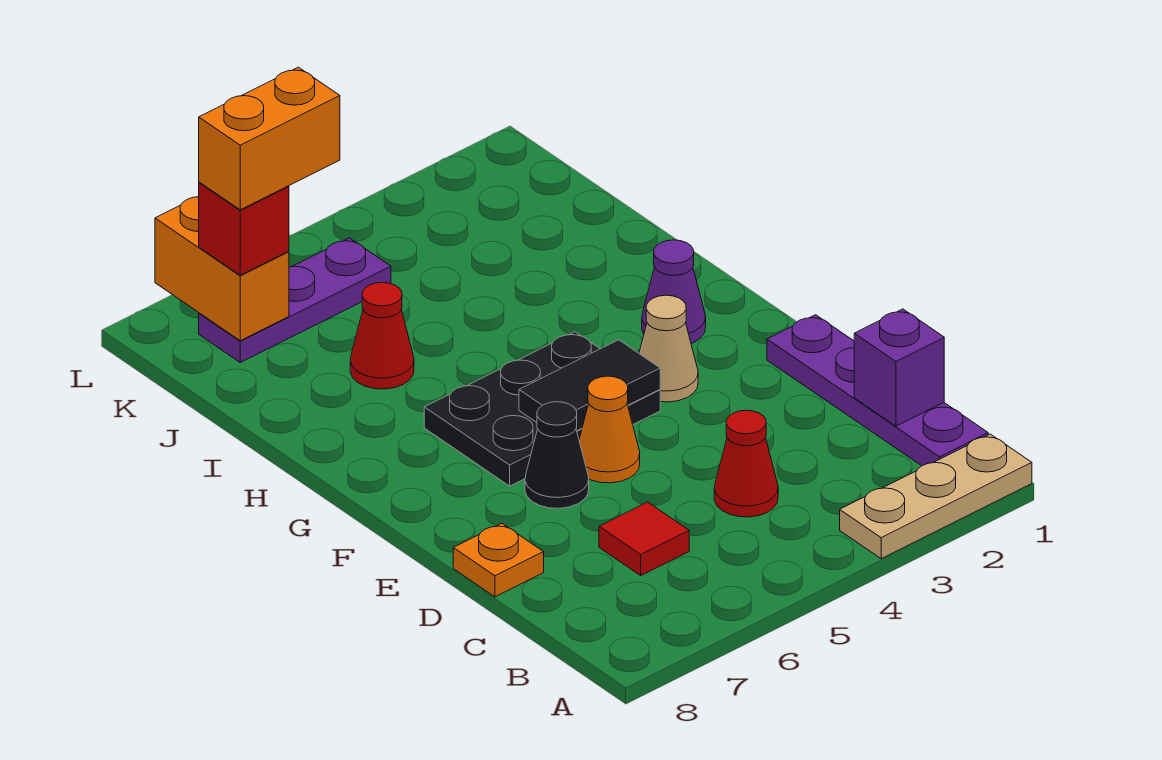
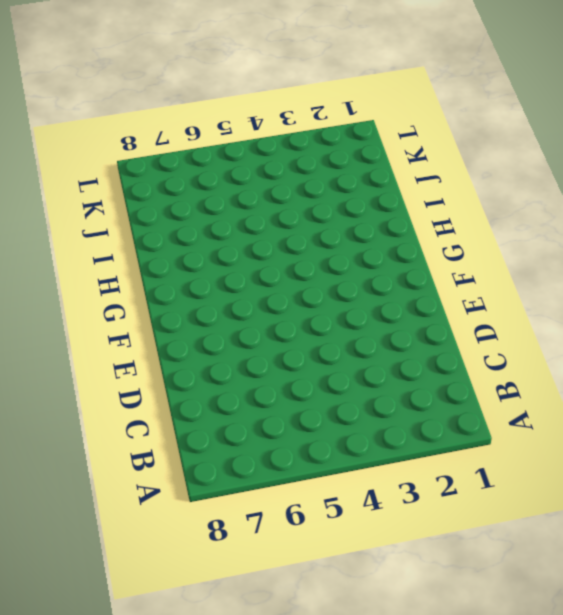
none -> tan 1x3 plate [840,434,1032,559]
none -> purple 1x4 plate [767,315,988,466]
none -> red 1x1 cone [714,410,778,517]

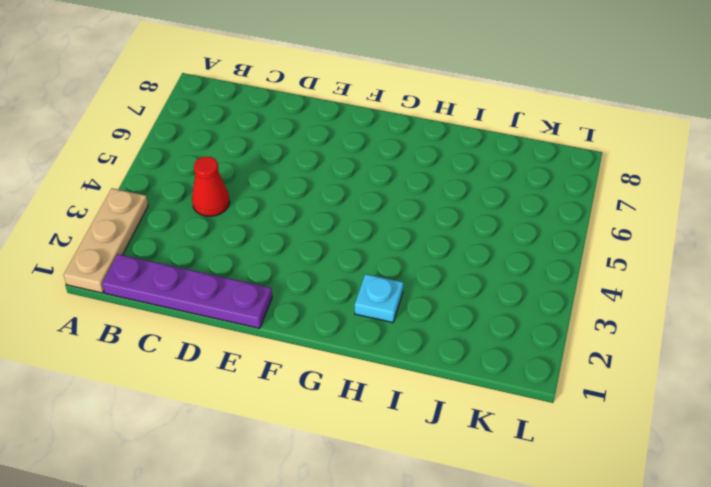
cyan 1x1 plate [355,274,403,323] -> none
none -> red 1x1 tile [599,502,689,575]
none -> orange 1x1 plate [453,523,544,597]
none -> orange 1x1 cone [579,376,640,483]

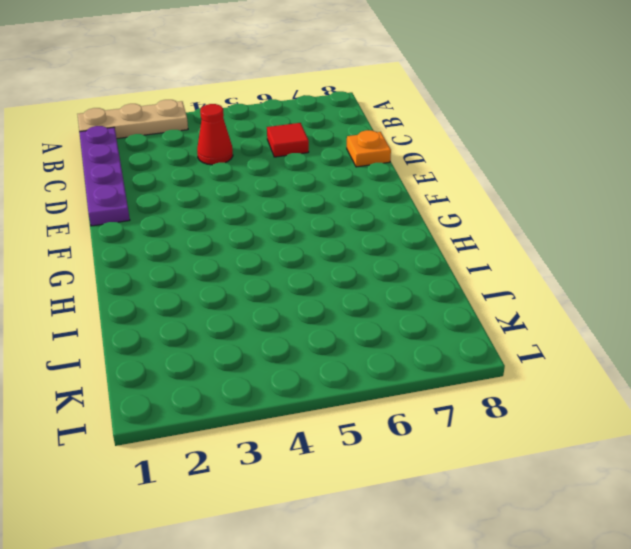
none -> orange 1x1 cone [579,376,640,483]
none -> black 1x1 cone [525,402,589,508]
none -> tan 1x1 cone [639,295,698,402]

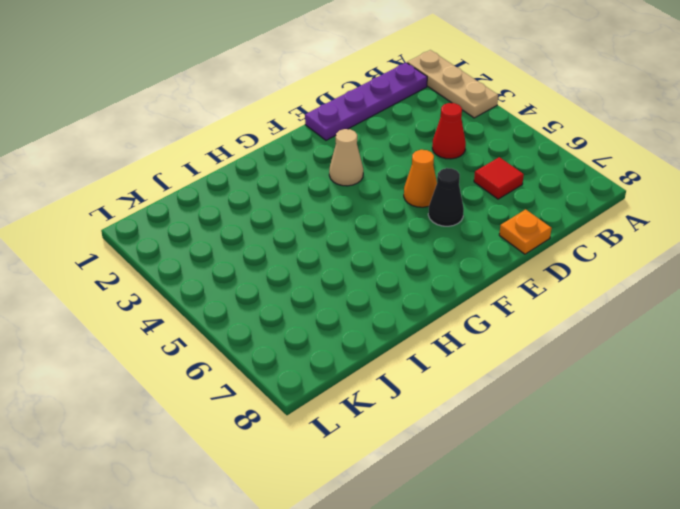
none -> black 2x3 plate [424,332,660,486]
none -> purple 1x1 cone [642,240,706,343]
none -> red 1x1 cone [350,282,414,389]

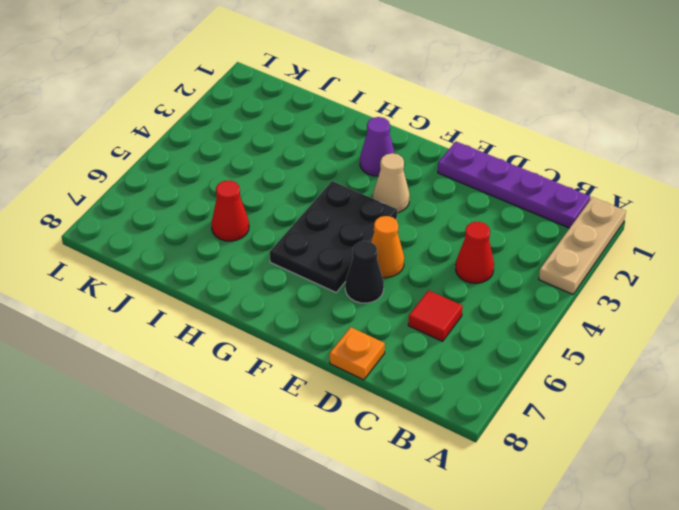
none -> purple 1x3 plate [199,238,391,362]
none -> purple 1x1 brick [854,309,944,426]
none -> black 1x2 tile [519,340,660,431]

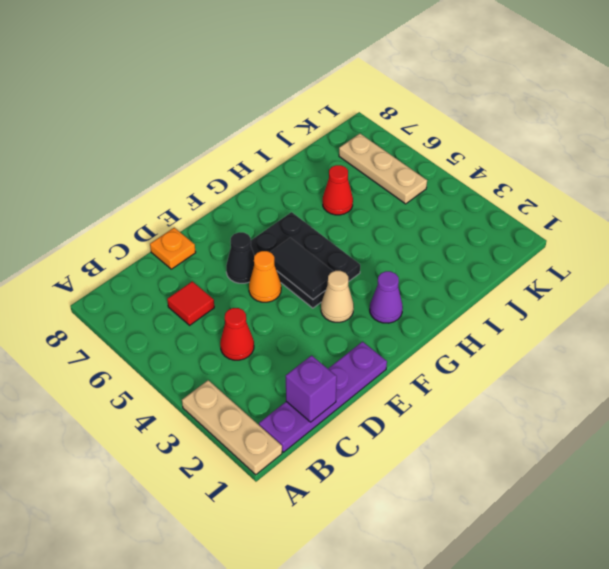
tan 1x3 plate [339,134,427,204] -> purple 1x3 plate [199,238,391,362]
none -> orange 1x2 brick [155,196,289,341]
none -> red 1x1 brick [199,182,289,275]
none -> orange 1x2 brick [199,67,340,210]

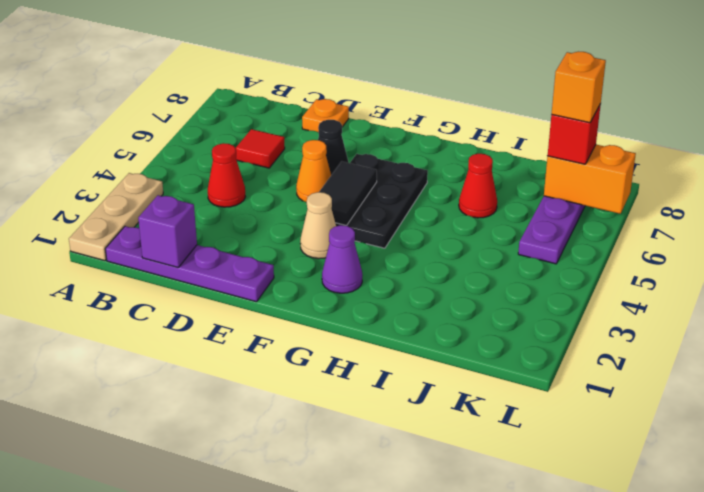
orange 1x1 brick [552,52,606,123] -> orange 1x2 brick [199,67,340,210]

